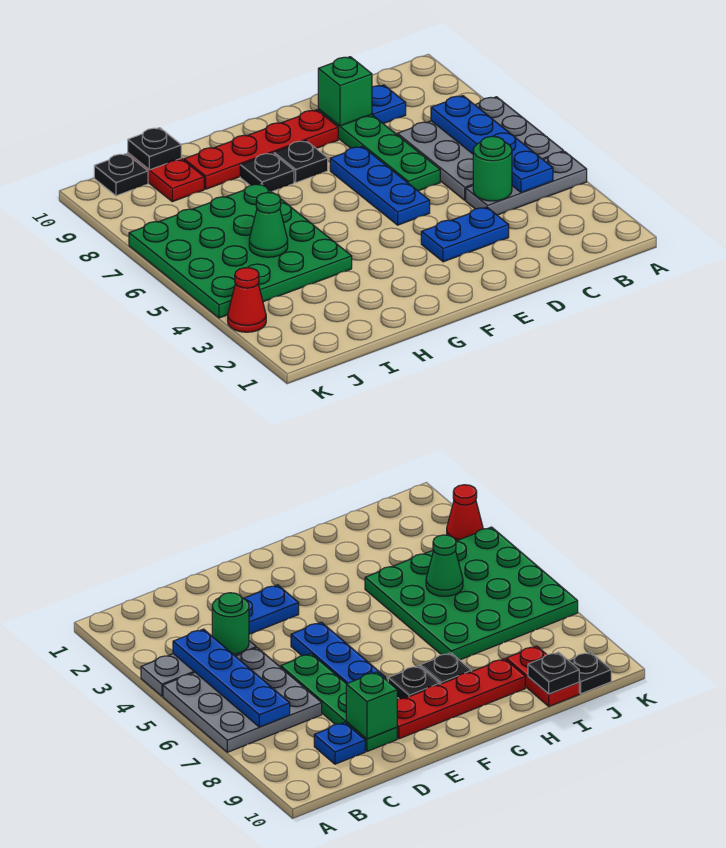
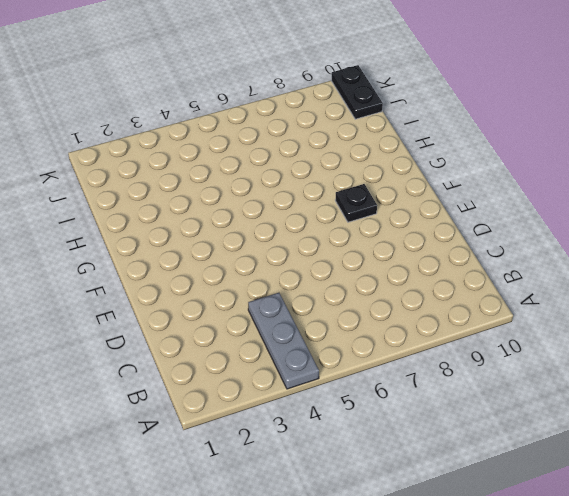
black 1x2 plate [331,65,383,119] -> black 1x1 plate [94,154,148,196]
none -> grey 3x3 plate [397,97,564,200]
none -> blue 1x1 plate [372,85,406,124]
none -> blue 1x2 plate [421,207,509,262]

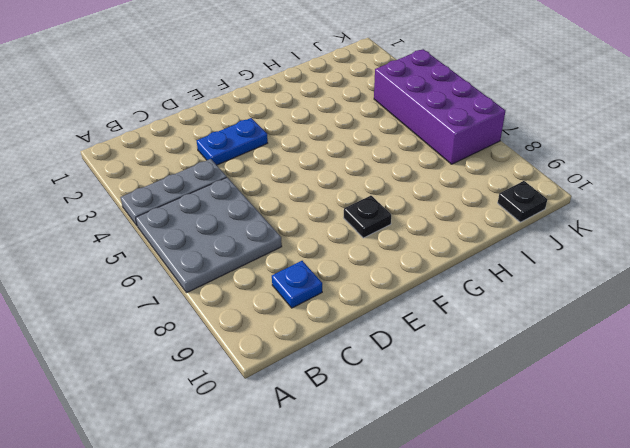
purple 2x4 brick [374,49,505,164] -> green 4x4 plate [129,184,352,318]
none -> green 1x4 plate [318,109,440,191]
none -> blue 1x3 plate [330,146,430,225]
none -> red 1x4 plate [184,110,338,189]

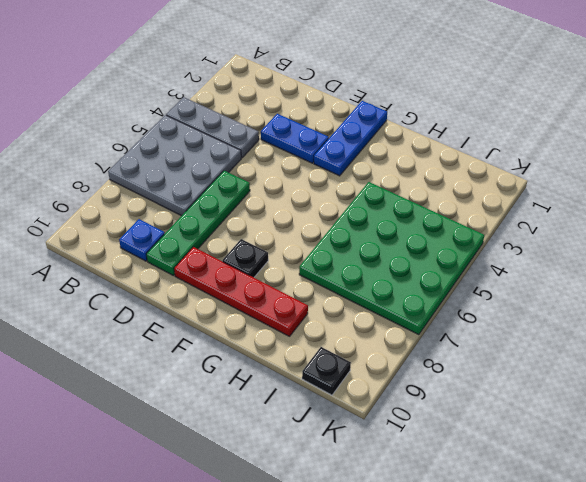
blue 1x3 plate [314,101,387,176] -> blue 1x3 plate moved to [330,146,430,225]
none -> black 1x1 plate [240,153,294,191]
none -> red 1x2 plate [128,153,204,202]
none -> red 1x1 cone [228,268,266,332]

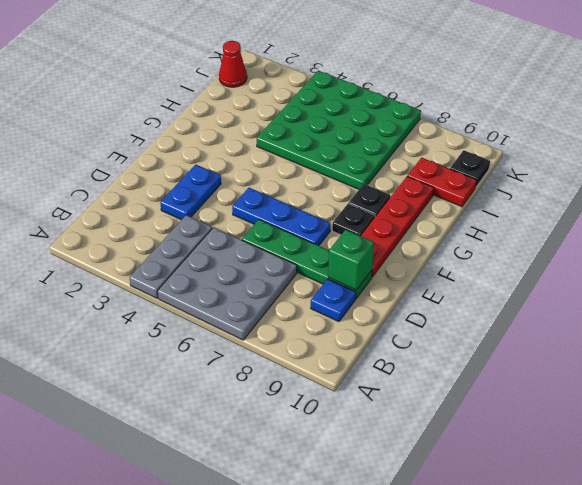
red 1x1 cone [219,41,247,87] -> red 1x1 cone moved to [228,268,266,332]
none -> blue 1x4 plate [431,96,553,193]
none -> green 1x1 round brick [473,136,512,201]
none -> green 1x1 cone [249,193,288,257]

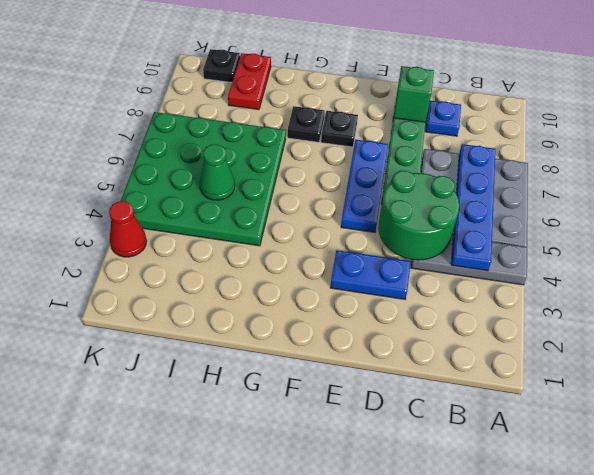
green 2x2 round brick [378,171,459,260] -> green 1x1 round brick [473,136,512,201]
none -> red 1x4 plate [184,110,338,189]
none -> black 1x1 plate [128,128,181,170]

